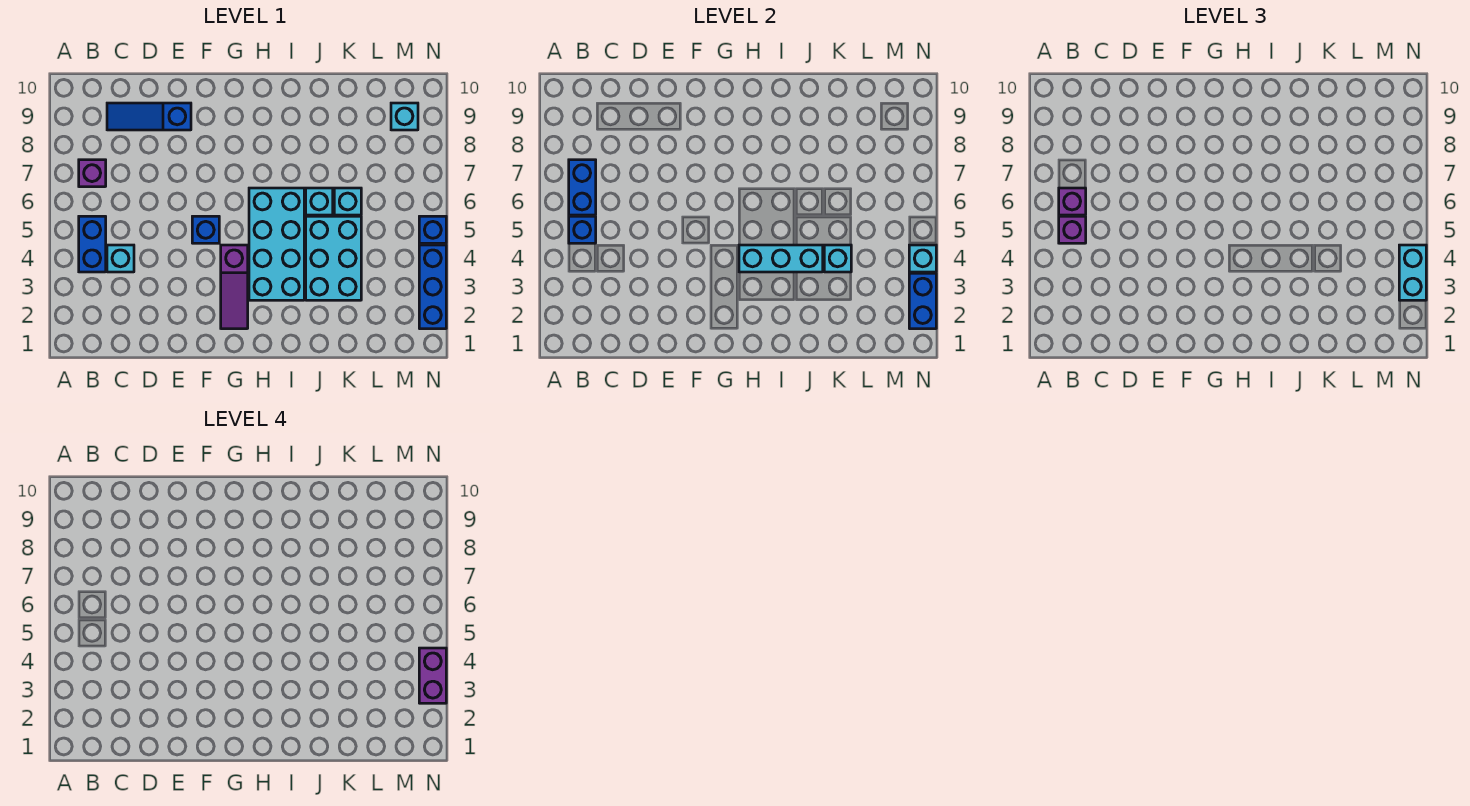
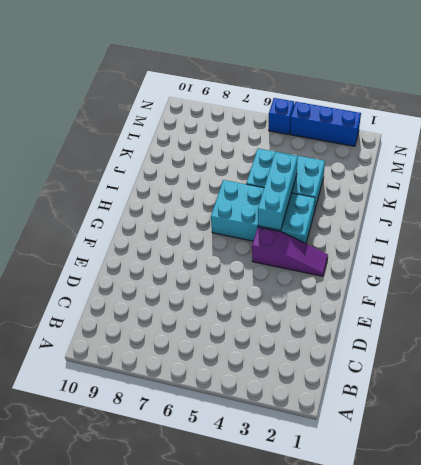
none -> blue 1x2 brick [79,216,106,272]
none -> purple 1x1 brick [79,160,106,187]
none -> cyan 1x1 brick [107,245,134,272]

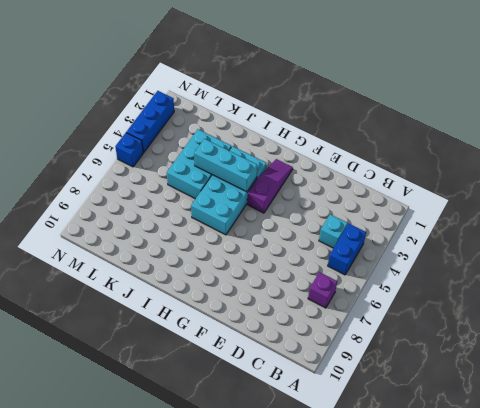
none -> blue 1x3 slope [107,103,191,130]
none -> blue 1x1 brick [192,216,219,243]
none -> cyan 1x1 brick [306,188,333,215]

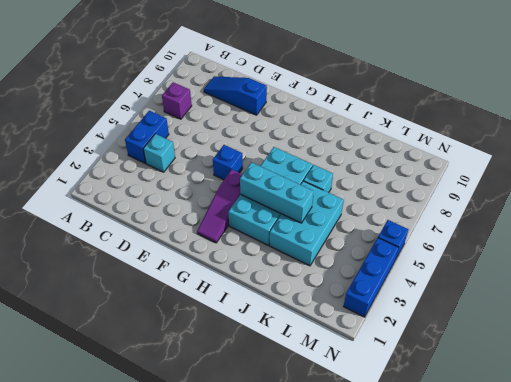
none -> cyan 1x1 brick [334,188,361,215]
none -> cyan 1x1 brick [391,103,418,130]
none -> blue 1x1 brick [569,216,596,243]

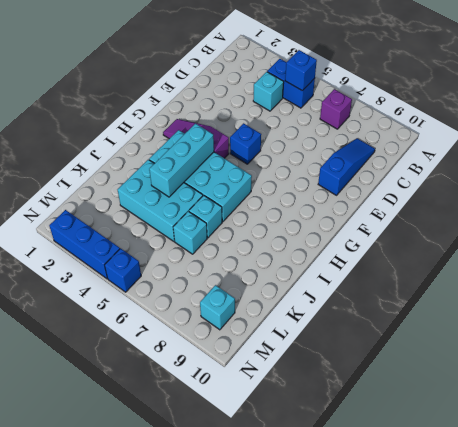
none -> blue 1x2 brick [569,160,596,215]
none -> cyan 1x1 brick [824,245,851,272]
none -> blue 1x2 brick [909,273,936,329]

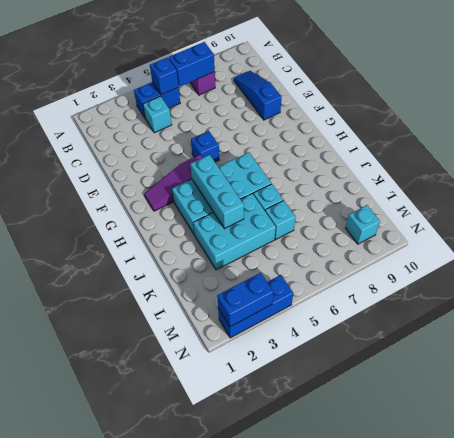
none -> blue 1x1 brick [419,216,446,243]
none -> cyan 1x1 brick [824,245,851,272]
none -> cyan 1x1 brick [909,245,936,272]

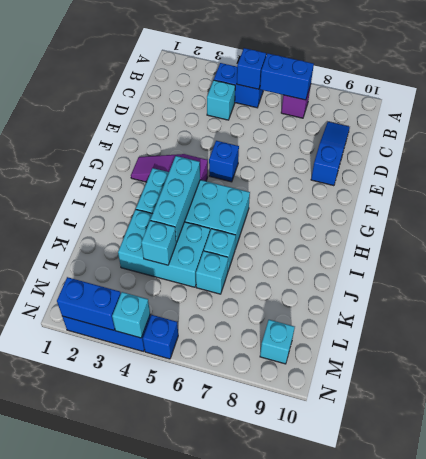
none -> purple 1x1 brick [1059,216,1086,243]
none -> purple 1x1 brick [1059,188,1086,215]
none -> cyan 1x2 brick [1399,245,1426,300]

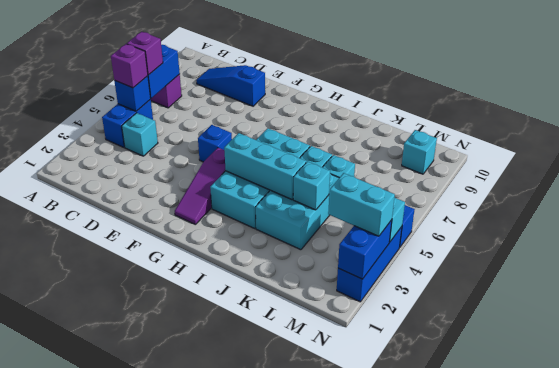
cyan 1x2 brick [328,173,395,236] -> cyan 1x2 brick turned to [1399,245,1426,300]
none -> purple 1x2 brick [419,648,446,703]

